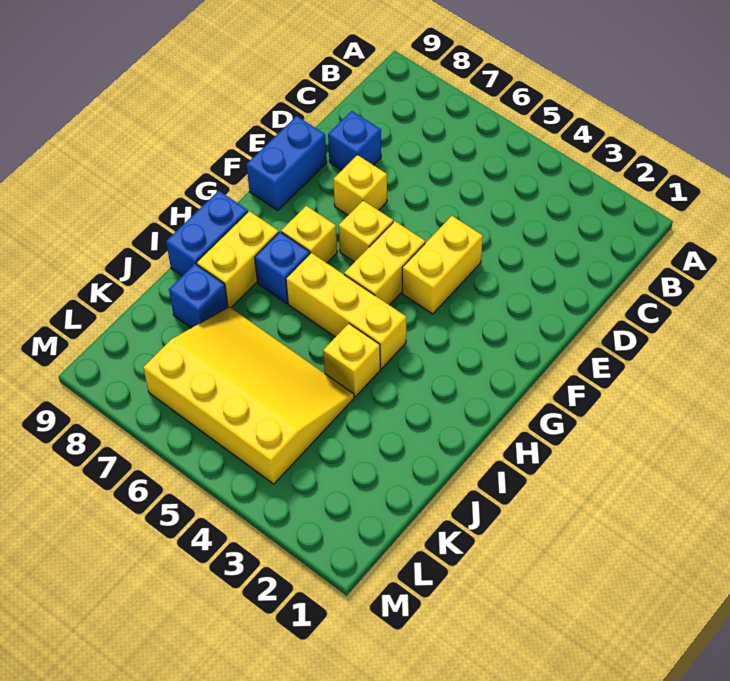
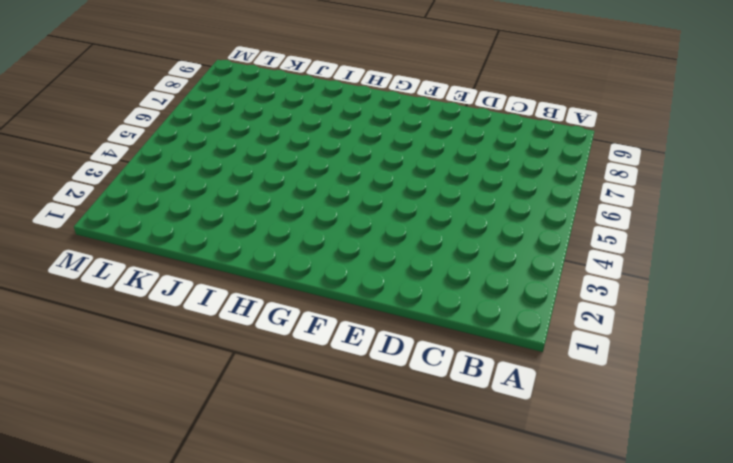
none -> blue 1x1 brick [328,111,381,170]
none -> yellow 1x2 brick [402,216,483,314]
none -> yellow 1x1 brick [333,155,387,215]

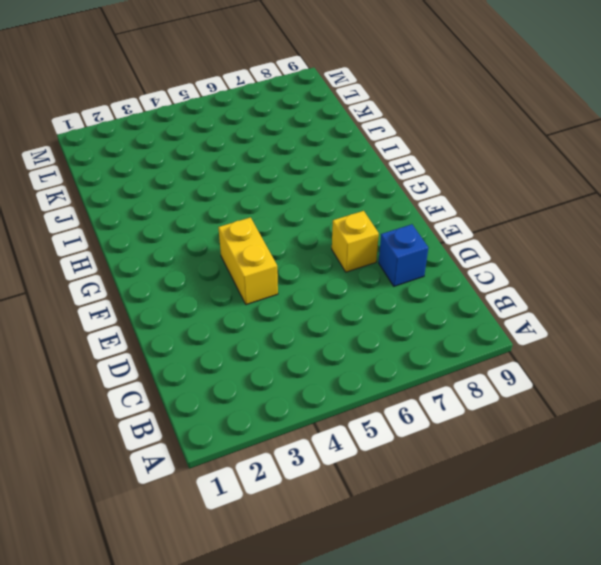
none -> blue 1x2 brick [246,116,327,210]
none -> yellow 1x2 brick [344,221,425,305]
none -> yellow 1x1 brick [339,201,393,262]

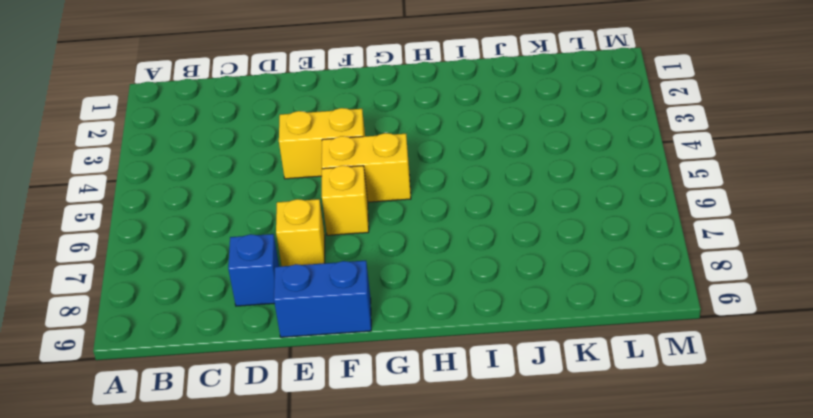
none -> yellow 1x1 brick [281,206,337,263]
none -> yellow 1x3 brick [286,253,406,369]
none -> blue 1x1 brick [255,232,310,303]

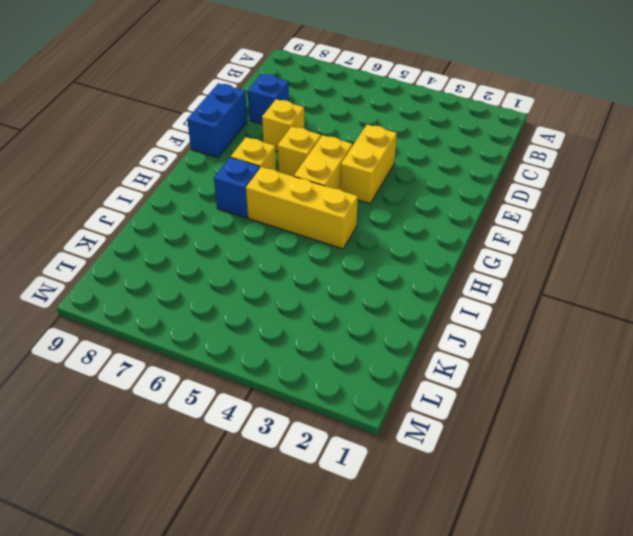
none -> yellow 1x2 brick [197,211,279,308]
none -> blue 1x2 brick [166,191,248,276]
none -> yellow 1x1 brick [323,324,380,397]

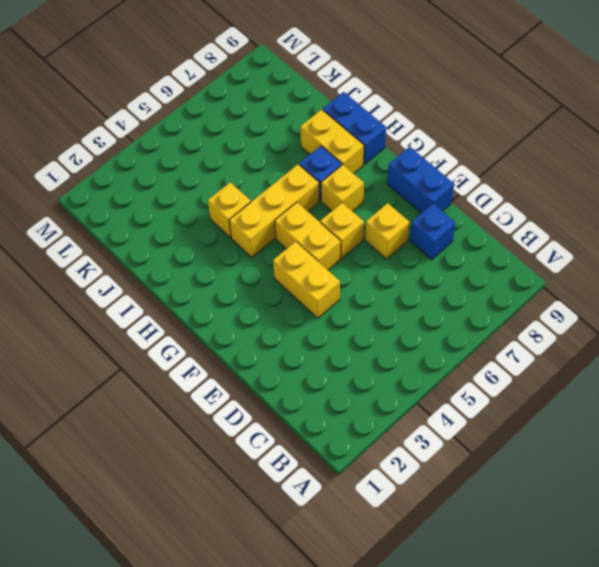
none -> yellow 3x4 slope [143,307,354,484]
none -> blue 1x1 brick [169,264,228,328]

